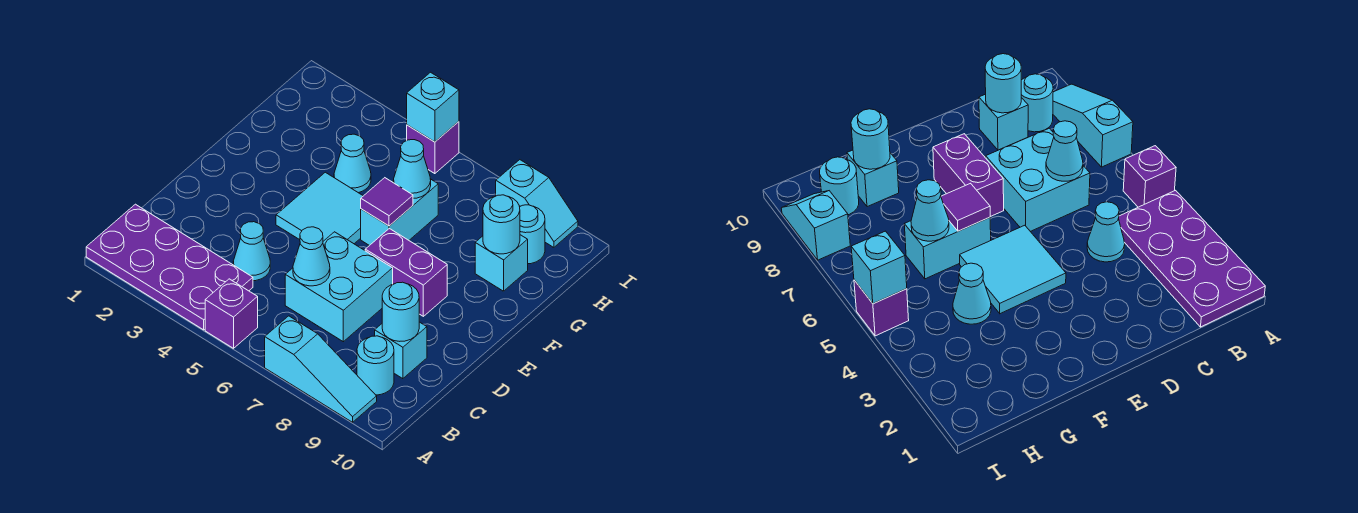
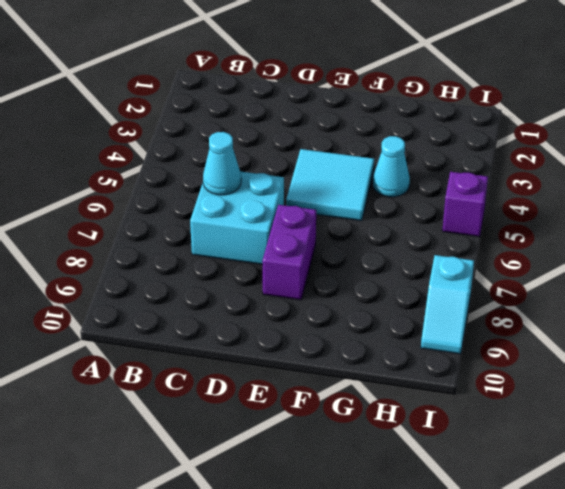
none -> purple 2x4 plate [86,204,253,330]
none -> purple 1x1 brick [205,279,258,348]
none -> cyan 1x3 slope [265,316,377,422]

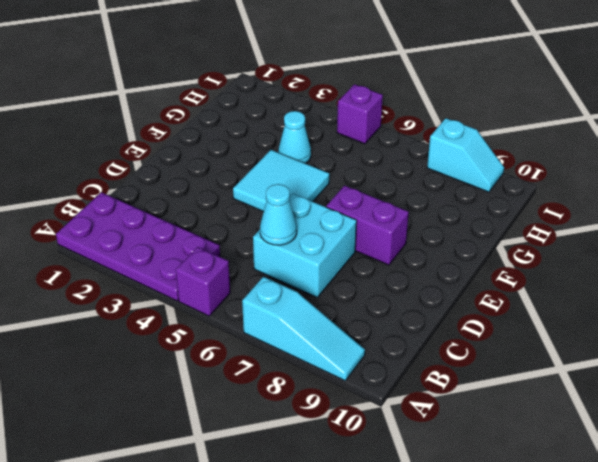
none -> cyan 1x1 round brick [357,336,394,395]
none -> cyan 1x1 cone [233,222,270,281]
none -> cyan 1x1 brick [375,322,427,379]

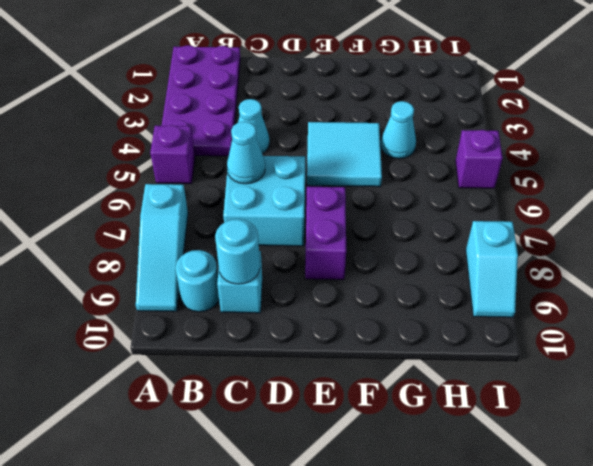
none -> cyan 1x2 brick [361,179,438,246]
none -> cyan 1x1 brick [475,235,528,291]
none -> cyan 1x1 round brick [520,205,545,264]

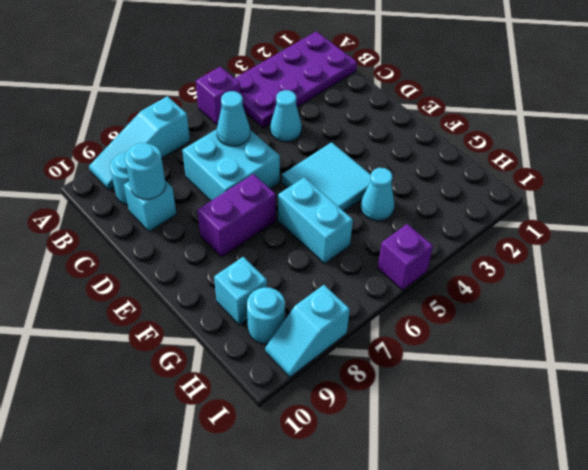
none -> purple 1x1 tile [361,178,413,226]
none -> cyan 1x1 cone [394,140,431,198]
none -> cyan 1x1 round brick [483,195,520,254]

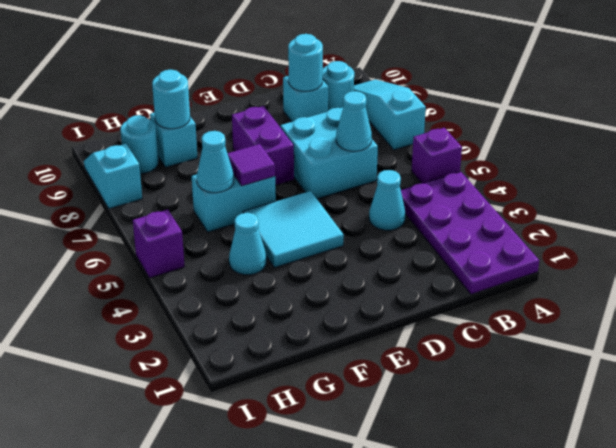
none -> cyan 1x1 brick [407,72,459,142]

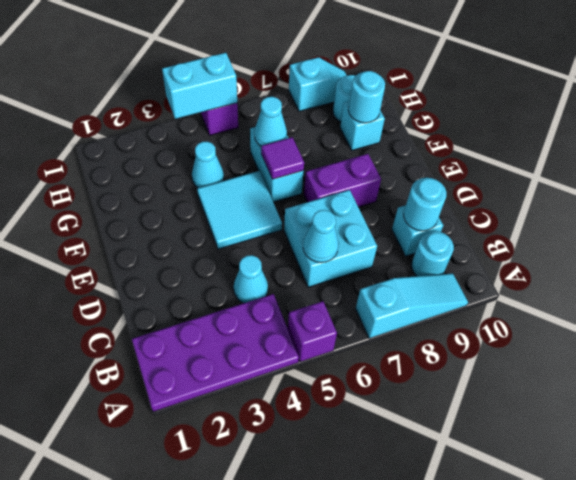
cyan 1x2 brick [162,53,237,119] -> cyan 1x1 brick [407,72,459,142]

